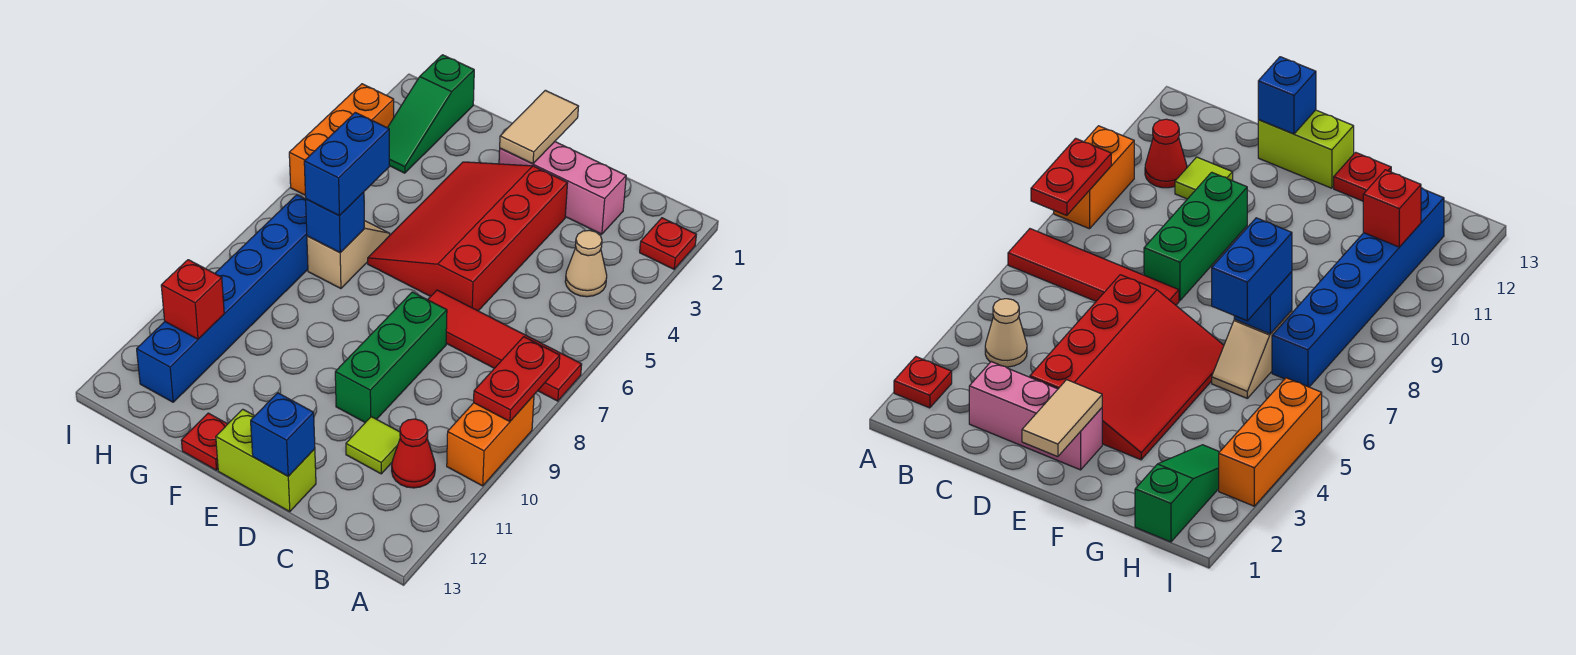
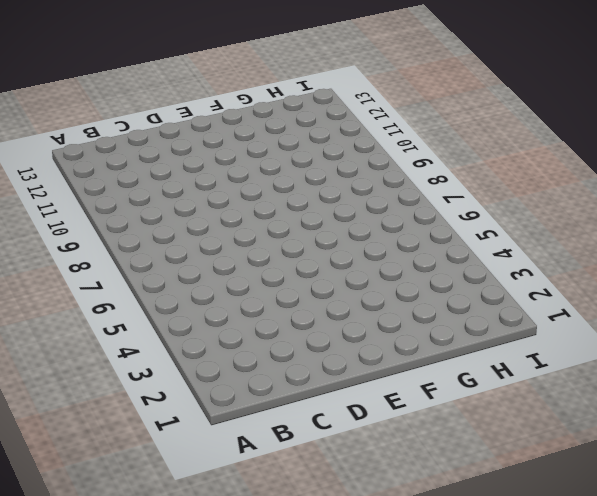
none -> red 1x1 plate [640,218,696,269]
none -> red 1x4 tile [428,290,582,401]
none -> orange 1x2 brick [447,395,534,486]

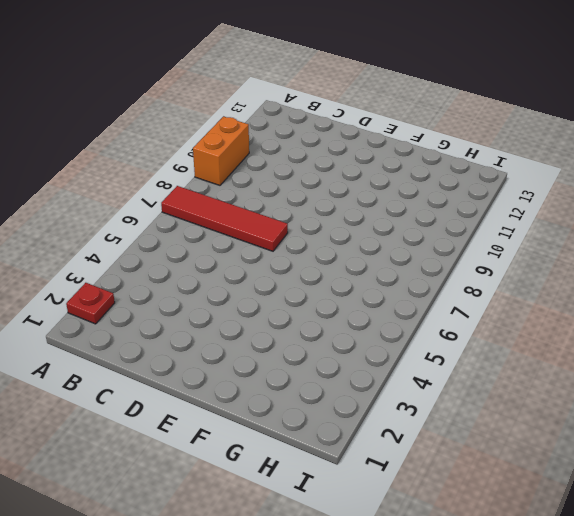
none -> tan 1x1 cone [565,230,607,297]
none -> red 1x1 cone [392,419,435,488]
none -> pink 1x3 brick [499,142,626,234]

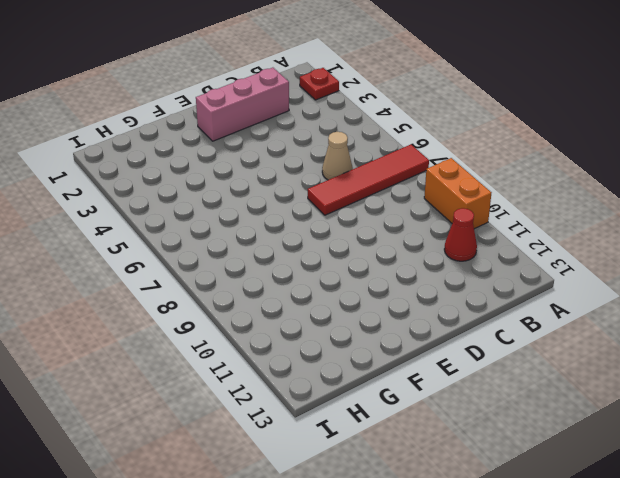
tan 1x1 cone [322,132,353,180] -> tan 1x1 cone moved to [565,230,607,297]
none -> lime 1x1 tile [346,417,400,474]
none -> red 3x4 slope [368,162,568,311]
none -> green 1x3 brick [335,292,447,422]

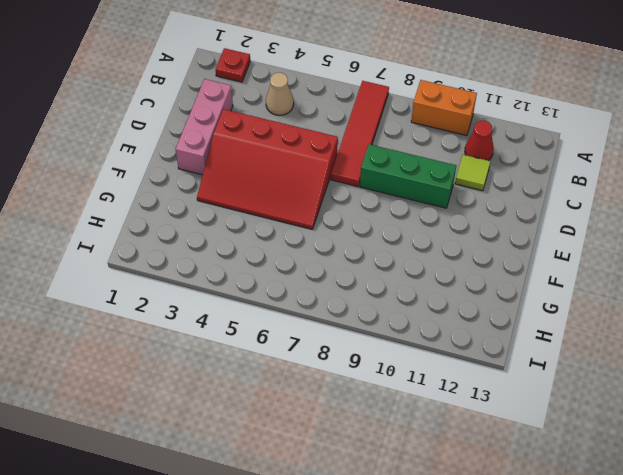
none -> lime 1x2 brick [216,409,316,512]
none -> red 1x1 plate [181,413,227,470]
none -> tan 1x2 slope [307,221,390,289]

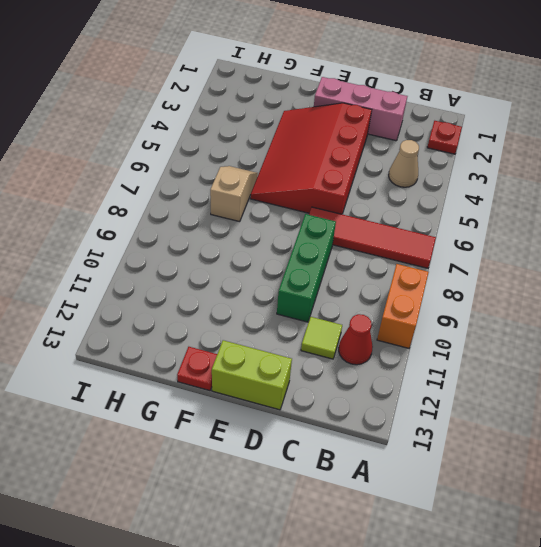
none -> green 1x3 slope [388,55,474,173]
none -> blue 1x6 brick [137,195,308,402]
none -> orange 1x3 brick [289,84,394,195]

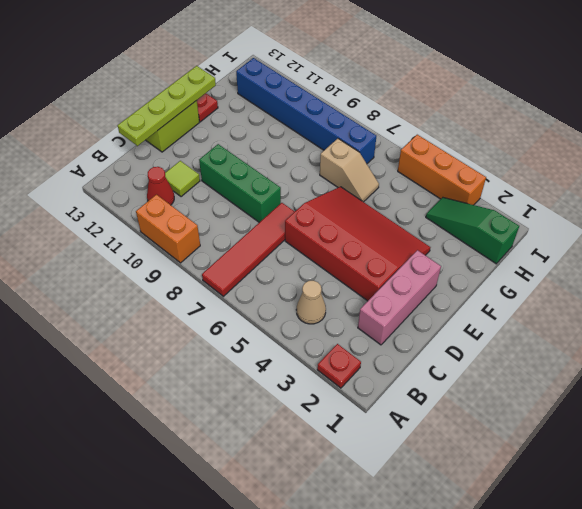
lime 1x4 plate [118,66,216,146] -> blue 1x1 brick [251,393,315,476]
none -> red 1x2 plate [474,337,560,422]
none -> tan 1x2 tile [500,90,579,164]
none -> blue 1x1 brick [306,192,364,253]

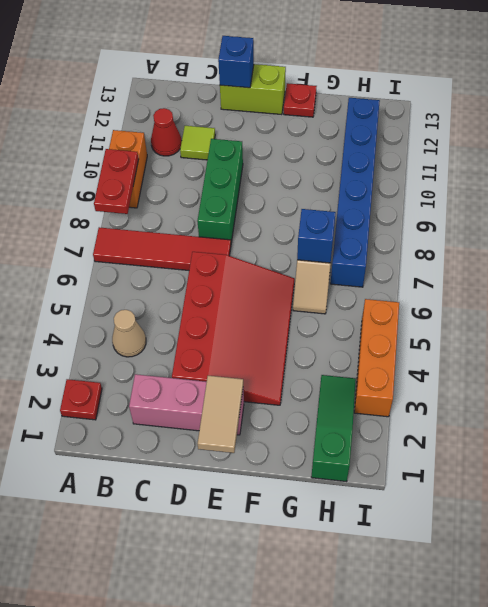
none -> red 1x1 brick [161,260,224,339]
none -> blue 1x2 brick [304,112,389,216]

